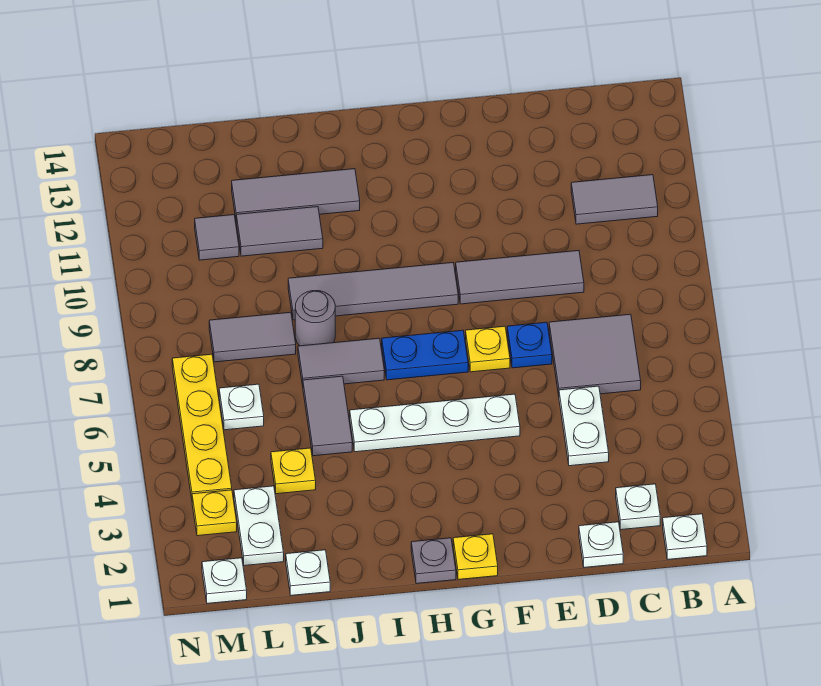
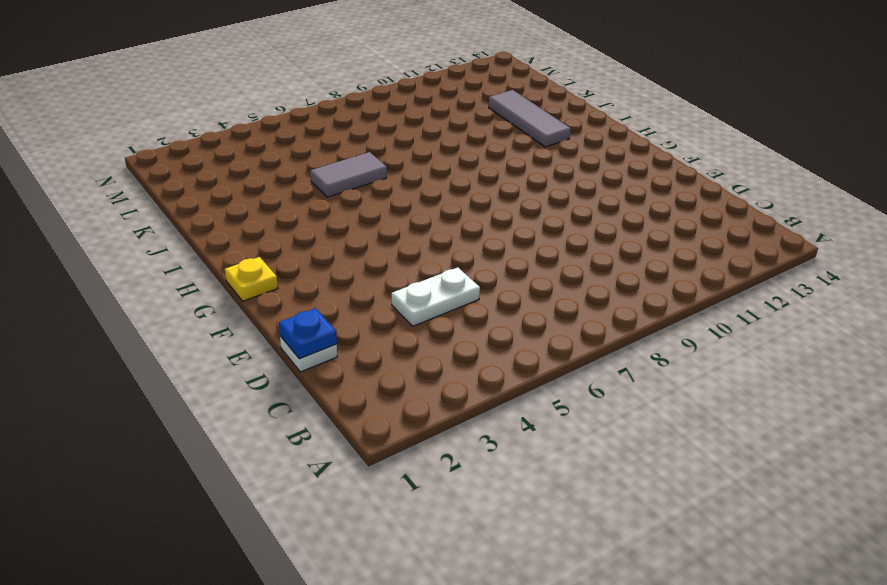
blue 1x1 plate [279,308,337,359] -> blue 1x1 plate moved to [507,322,552,368]
none -> white 1x1 plate [663,514,707,559]
none -> grey 1x2 tile [571,175,658,224]
none -> white 1x1 plate [616,484,660,530]

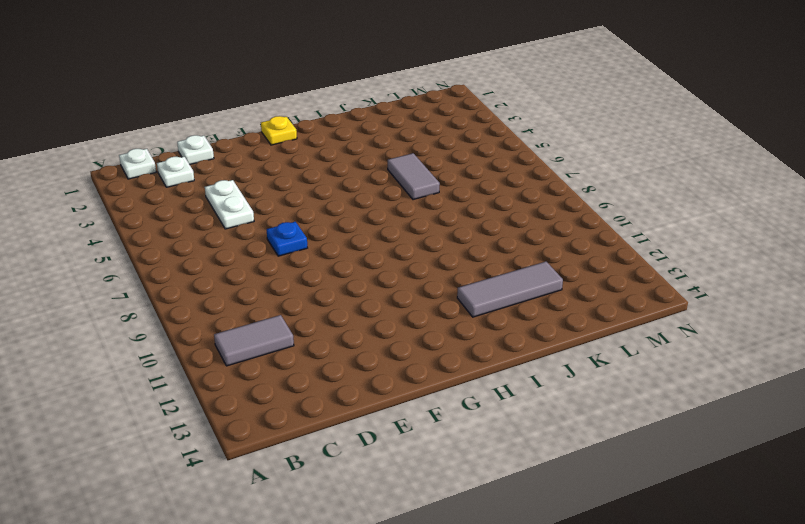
none -> grey 2x2 tile [549,314,641,395]
none -> grey 1x3 tile [456,251,584,304]
none -> white 1x4 plate [350,394,520,452]

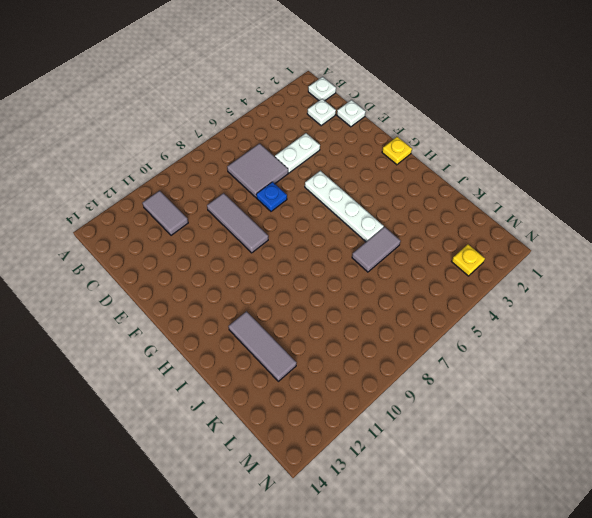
none -> yellow 1x1 plate [466,326,510,372]
none -> blue 1x2 plate [382,330,468,380]
none -> grey 1x4 tile [288,263,458,320]

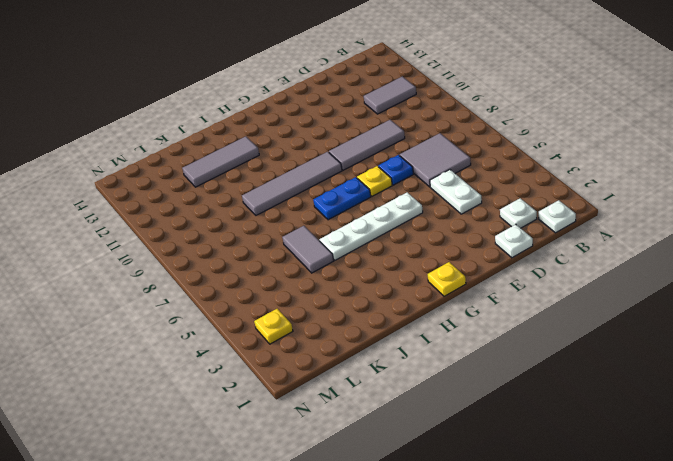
none -> grey 1x1 plate [411,538,456,584]
none -> grey 1x2 tile [298,338,384,386]
none -> grey 1x1 round brick [295,291,335,346]

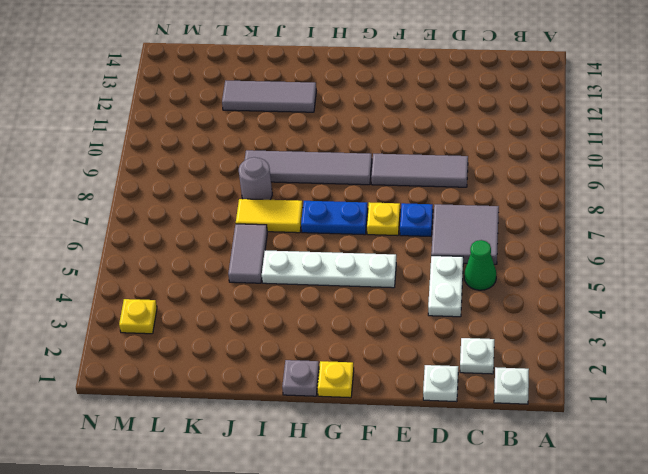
green 1x1 cone [464,240,496,290] -> none
yellow 1x2 tile [236,199,303,233] -> grey 1x2 tile [298,338,384,386]
none -> grey 1x2 tile [571,175,658,224]
none -> grey 1x2 tile [236,207,323,256]
none -> white 1x1 plate [286,550,330,595]

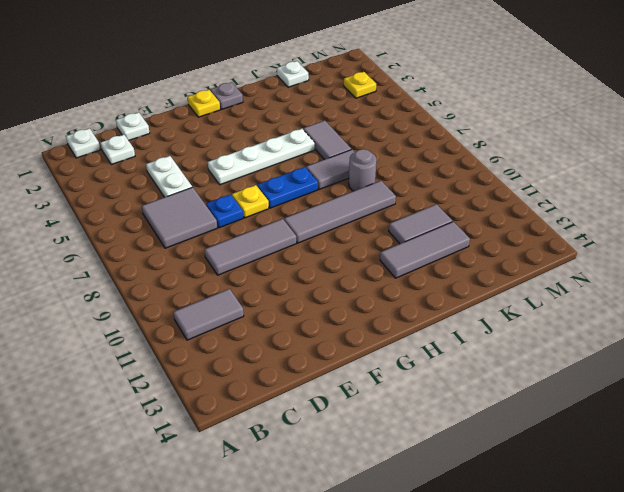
none -> yellow 1x1 plate [271,448,316,494]
none -> grey 1x2 tile [209,312,296,362]
none -> white 1x2 plate [234,486,284,566]

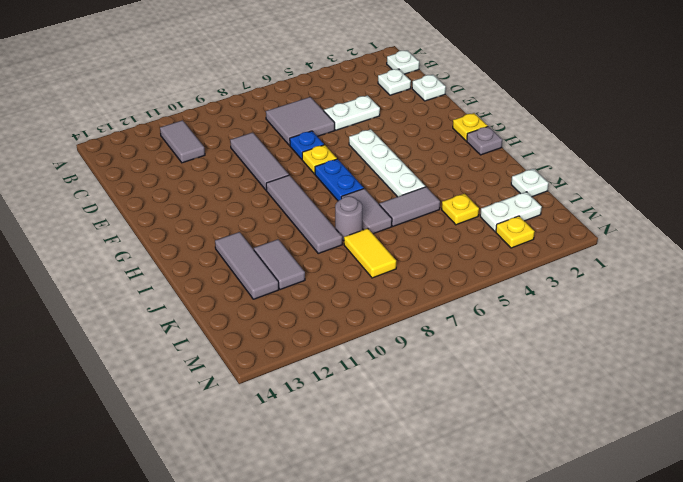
yellow 1x2 tile [344,228,396,278] -> grey 1x2 tile [209,312,296,362]
none -> white 1x1 plate [219,384,264,430]
none -> grey 1x1 tile [195,215,239,260]
none -> white 1x1 plate [202,558,247,603]

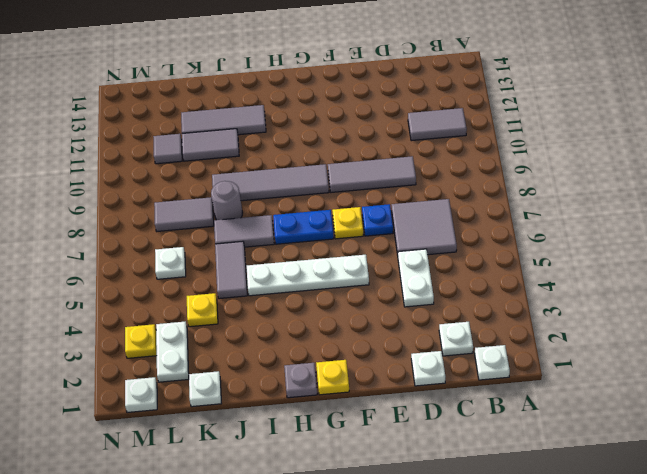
none -> yellow 1x4 plate [172,354,232,499]

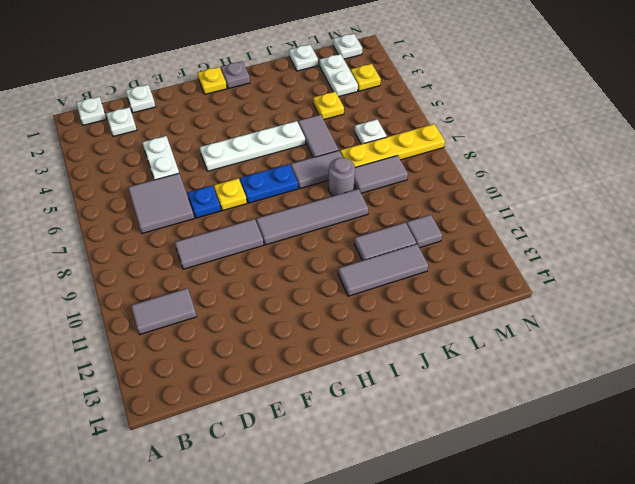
yellow 1x4 plate [340,124,445,167] -> yellow 1x4 plate turned to [172,354,232,499]

